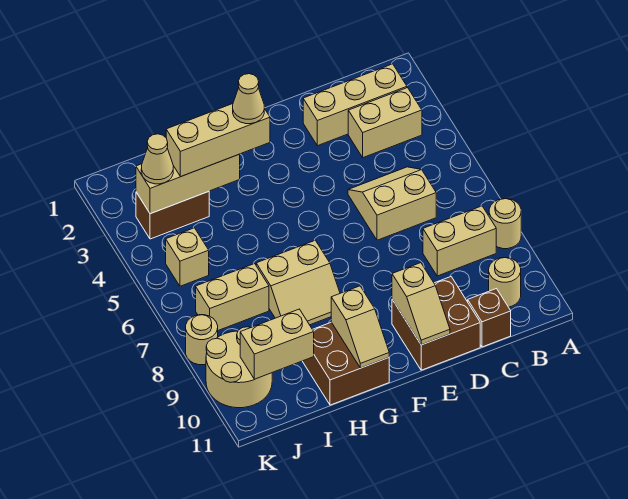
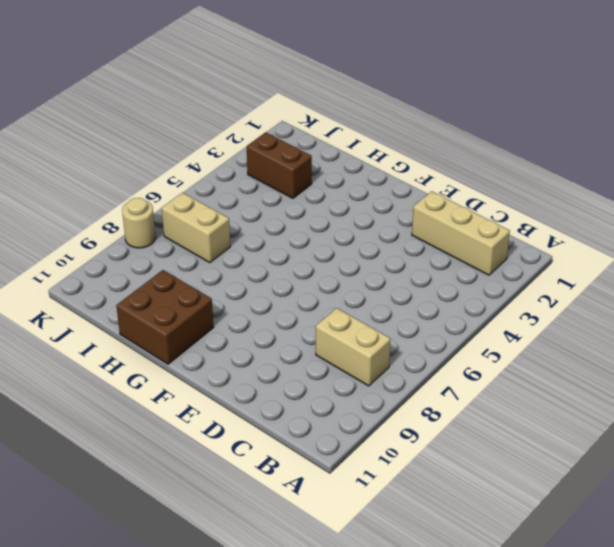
none -> tan 1x1 round brick [489,199,521,249]
none -> tan 1x2 brick [348,88,422,158]
none -> tan 1x1 round brick [489,258,521,307]

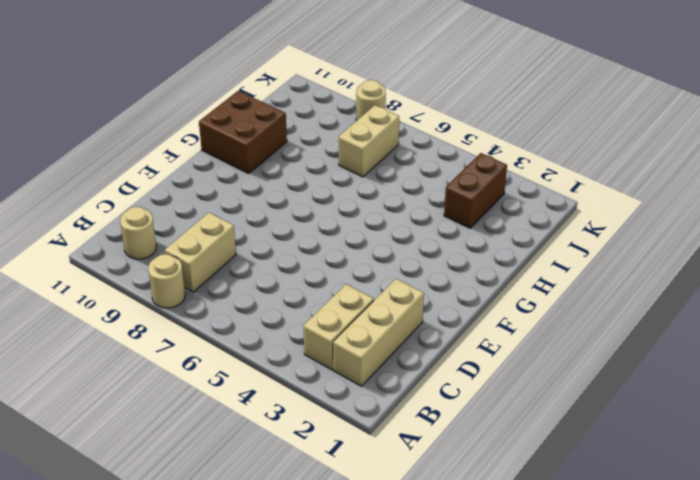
none -> tan 2x2 slope [348,167,436,240]
none -> brown 1x1 brick [468,289,511,347]
none -> brown 2x2 brick [392,277,480,370]

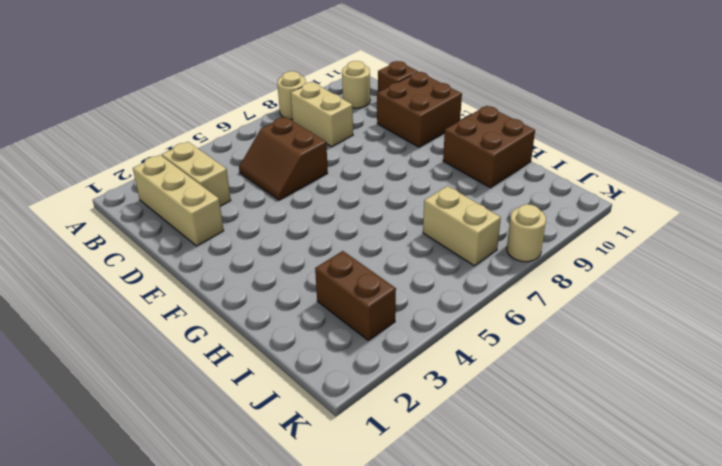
brown 2x2 slope [239,117,328,200] -> tan 2x2 slope [348,167,436,240]
none -> tan 2x2 slope [256,240,340,325]
none -> tan 1x1 brick [166,228,209,286]
none -> tan 2x2 round brick [206,327,272,408]

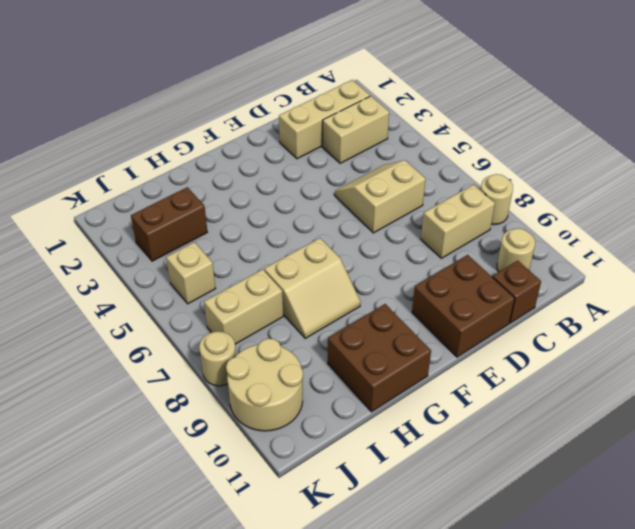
none -> tan 1x2 slope [392,263,450,345]
none -> tan 1x2 slope [331,286,389,368]
none -> tan 1x3 brick [136,154,240,214]

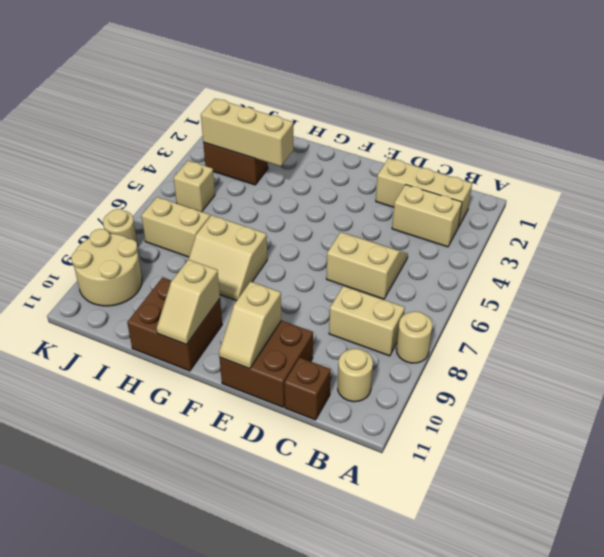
none -> tan 1x2 brick [240,309,314,379]
none -> tan 1x3 brick [166,104,270,177]
none -> tan 1x1 cone [141,134,173,184]

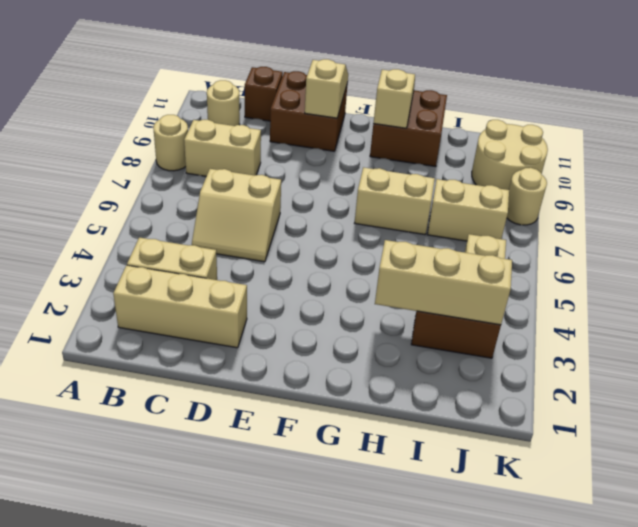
none -> tan 1x2 brick [240,309,314,379]
none -> tan 1x3 brick [166,104,270,177]
none -> tan 1x1 cone [141,134,173,184]

